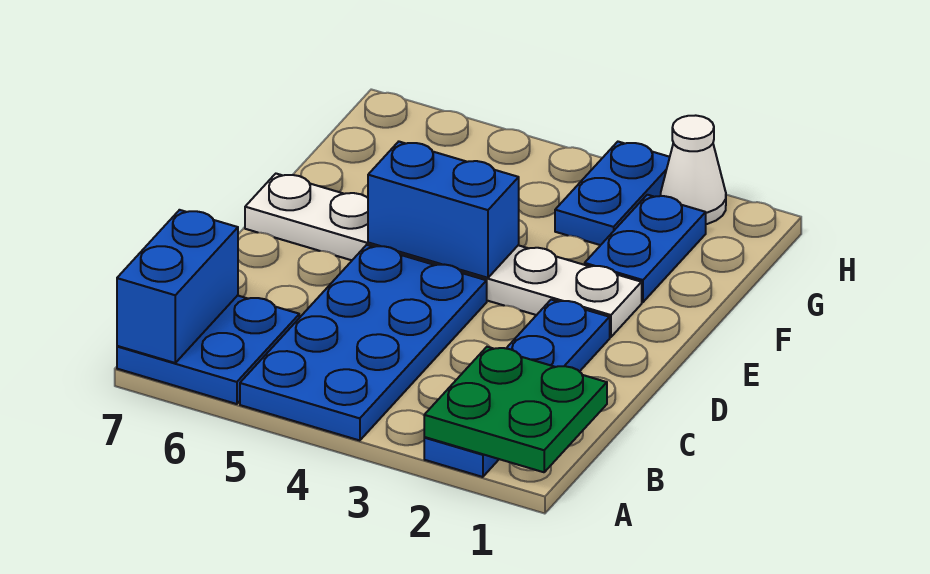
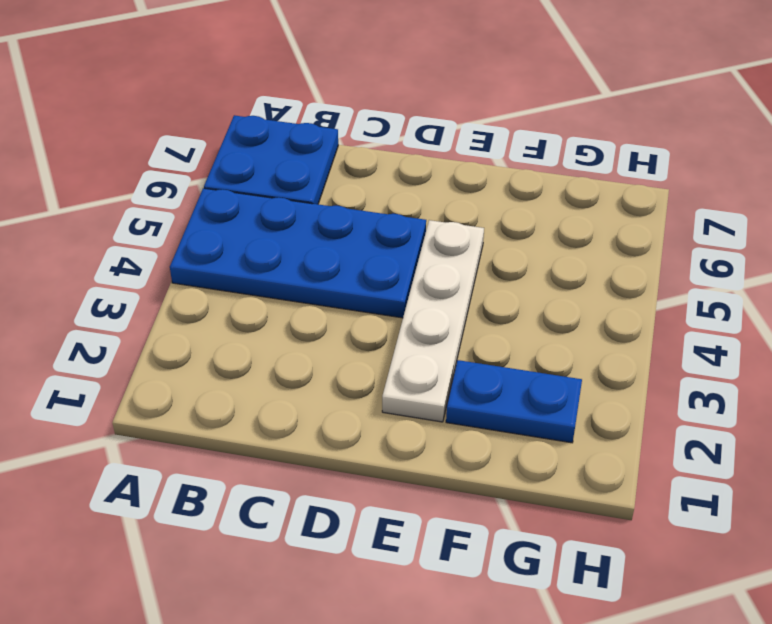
white 1x4 plate [382,220,484,422] -> white 1x6 plate [245,174,642,337]
none -> blue 1x4 plate [424,300,610,477]
none -> blue 1x2 plate [555,142,670,245]

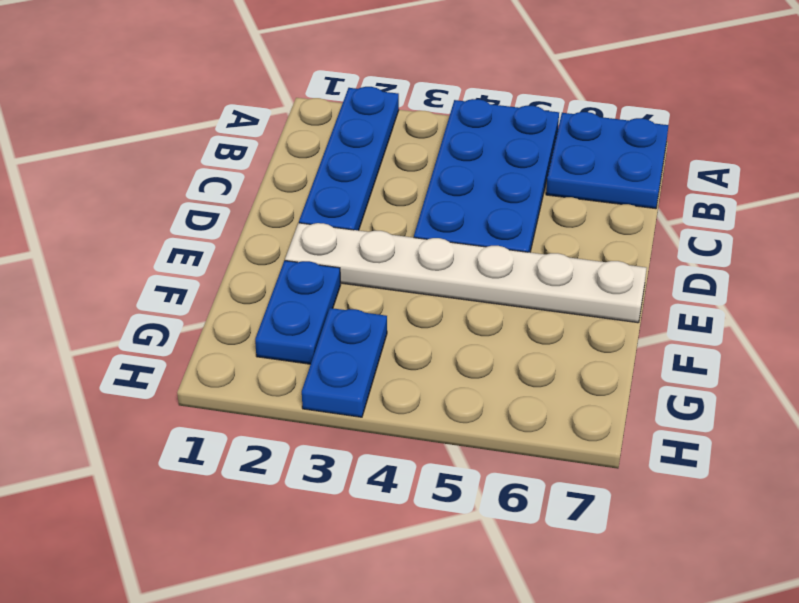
none -> white 1x1 cone [661,115,726,224]
none -> green 2x2 plate [424,347,607,472]

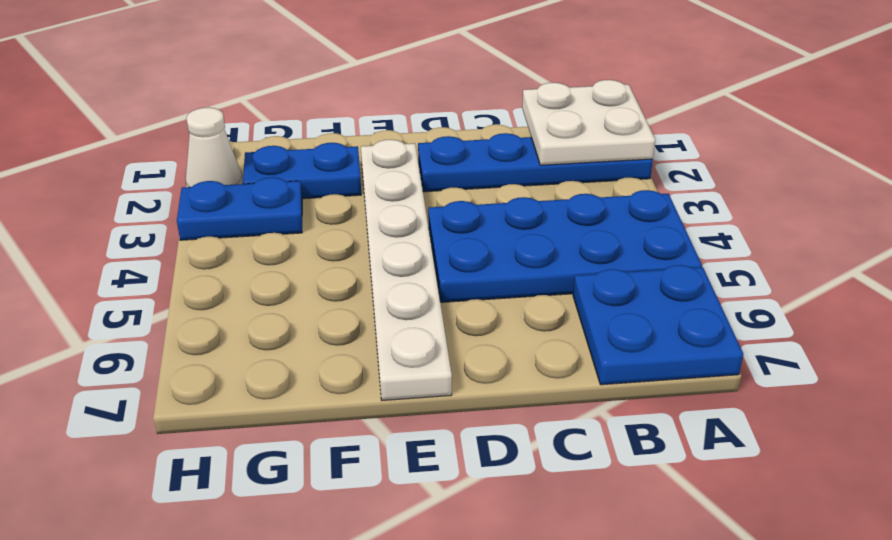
white 2x2 plate [522,80,655,165] -> green 2x2 plate [424,347,607,472]
none -> blue 1x2 brick [117,210,238,363]
none -> blue 1x2 brick [368,142,519,278]

